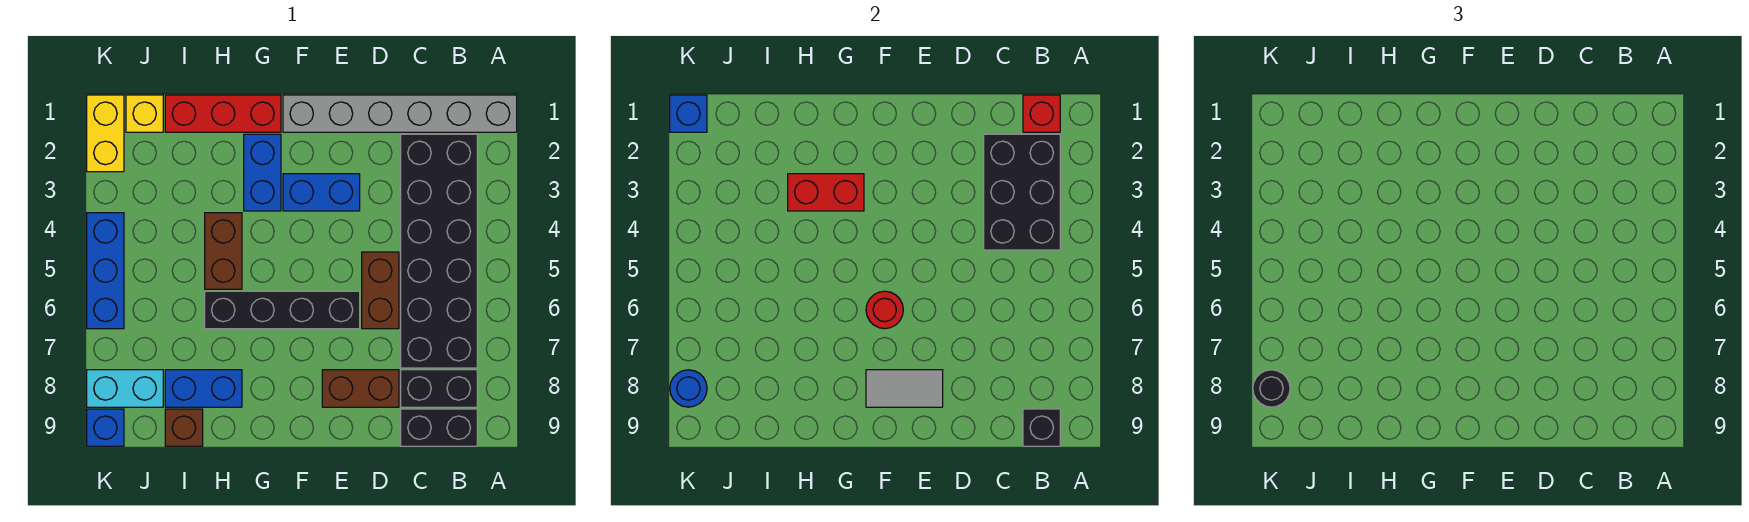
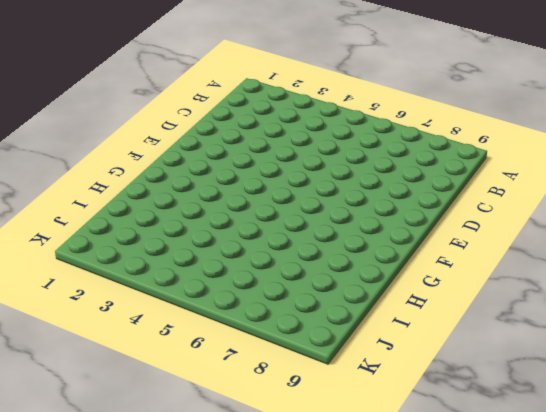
none -> grey 1x6 brick [283,95,517,132]
none -> black 2x6 brick [401,134,477,368]
none -> black 1x2 brick [401,370,477,407]

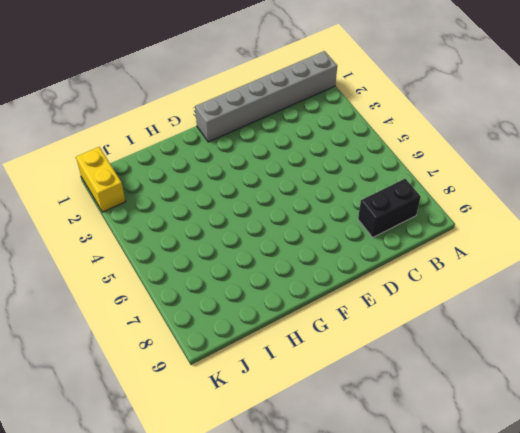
none -> black 2x6 brick [401,134,477,368]
none -> black 1x2 brick [401,409,477,446]
none -> brown 1x2 brick [362,252,399,329]

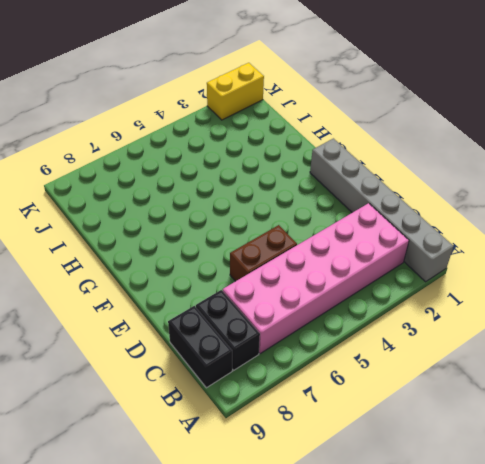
pink 2x6 brick [223,203,409,354] -> black 2x6 brick [401,134,477,368]
none -> brown 1x2 brick [322,370,399,407]
none -> blue 1x2 brick [283,174,360,211]
none -> black 1x4 brick [205,291,360,329]

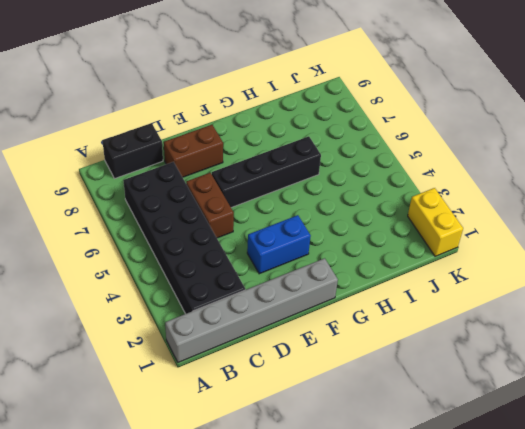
none -> black 1x2 brick [401,370,477,407]
none -> red 1x3 brick [165,95,281,132]
none -> blue 1x2 brick [244,134,281,211]

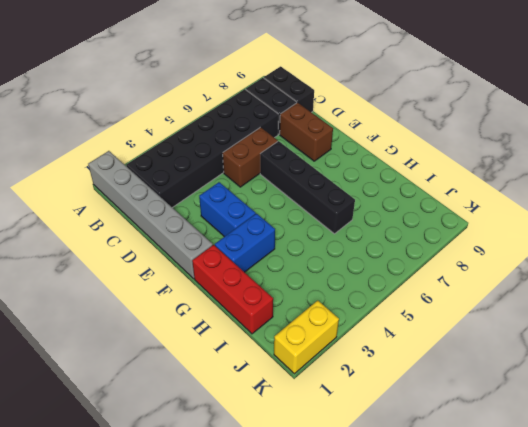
none -> brown 1x2 brick [205,213,242,289]
none -> blue 1x2 brick [165,370,242,407]
none -> brown 1x1 brick [165,409,203,446]

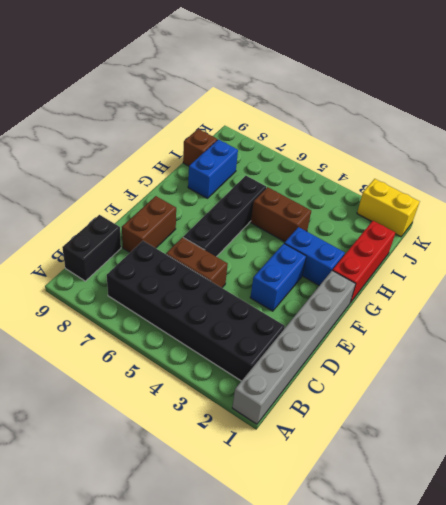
none -> black 1x2 brick [401,370,477,407]
none -> yellow 1x1 brick [126,95,163,132]
none -> cyan 1x2 brick [87,370,163,407]

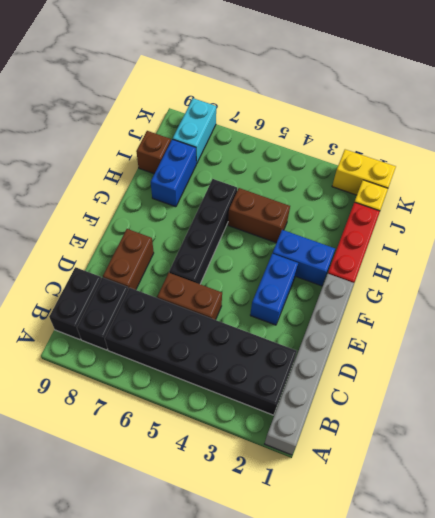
none -> blue 1x3 brick [87,213,124,329]
none -> blue 1x1 brick [87,409,124,446]
none -> red 1x1 brick [1023,95,1060,132]

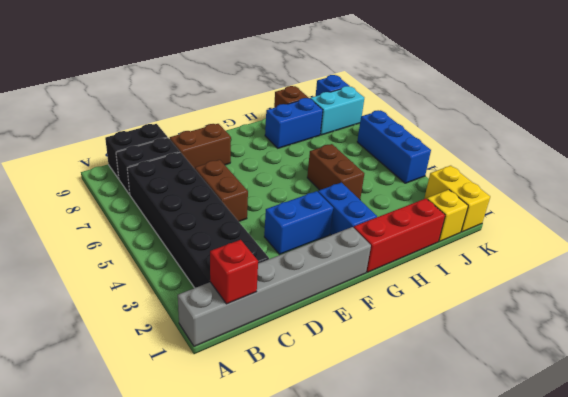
none -> black 1x4 brick [205,291,360,329]
none -> black 2x3 brick [984,134,1060,250]
none -> black 1x1 brick [1023,409,1060,446]

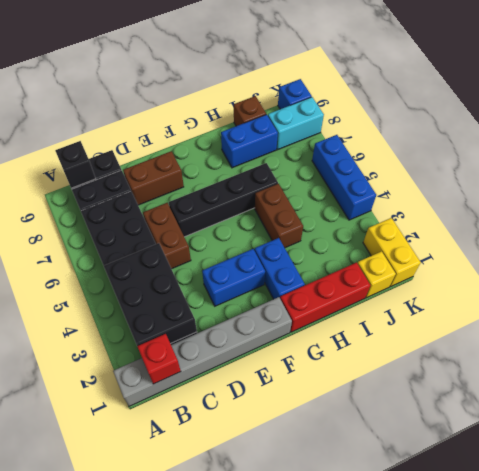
none -> grey 1x2 tile [866,370,943,407]
none -> red 1x1 round brick [866,291,903,329]
none -> red 1x2 brick [788,174,864,211]

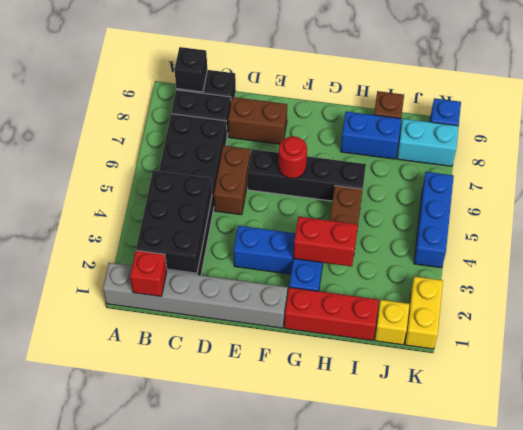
none -> grey 1x2 tile [866,370,943,407]
none -> blue 1x1 brick [670,95,707,132]
none -> blue 1x1 round brick [670,370,707,407]

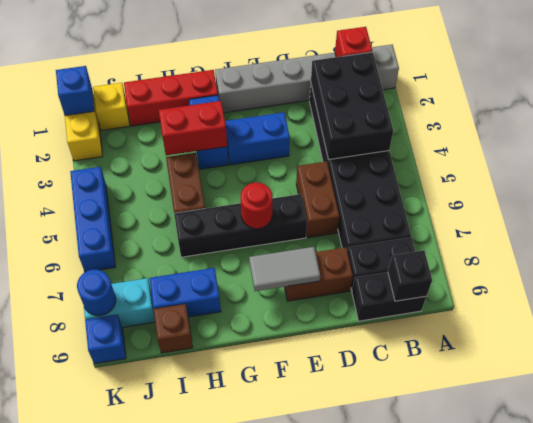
none -> black 1x1 round brick [1253,370,1290,407]

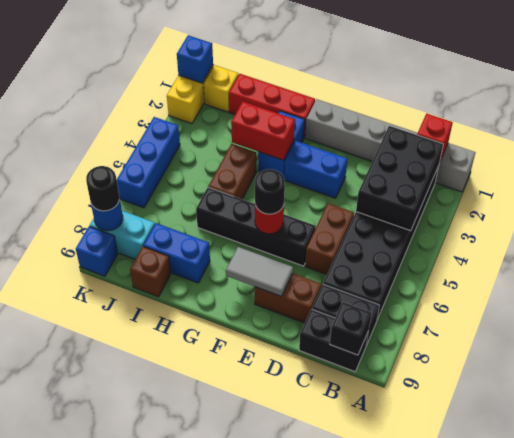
black 1x1 round brick [255,169,285,214] -> none

